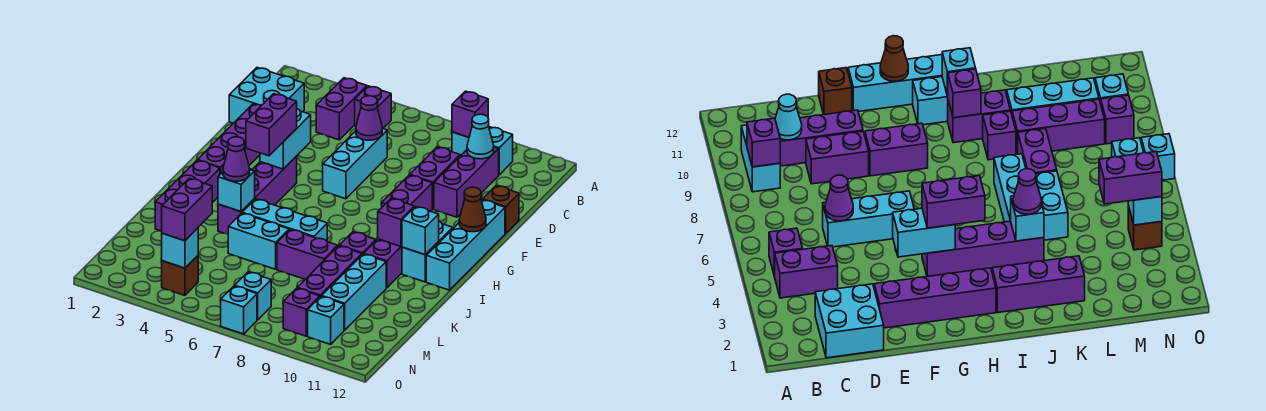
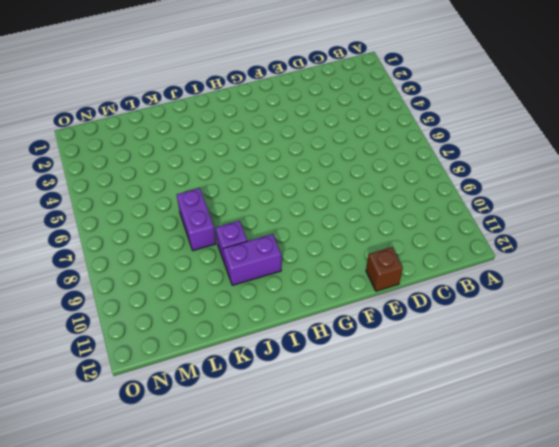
none -> purple 1x2 brick [316,78,367,140]
none -> purple 1x1 brick [355,86,391,128]
none -> cyan 1x2 brick [452,127,513,175]
none -> cyan 2x2 brick [229,68,304,123]

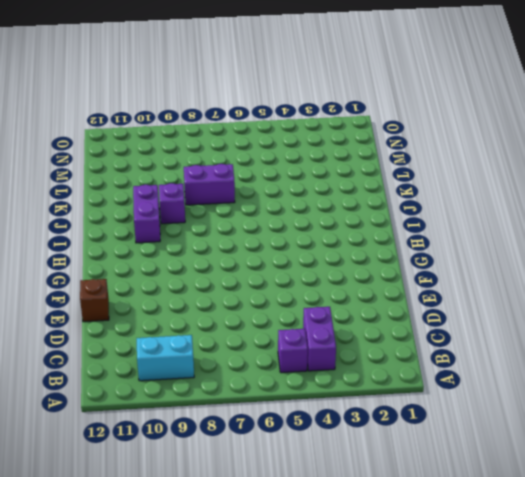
none -> cyan 2x2 brick [229,68,304,123]
none -> purple 1x3 brick [434,147,499,217]
none -> cyan 1x3 brick [323,128,387,199]
none -> purple 1x2 brick [410,147,460,209]

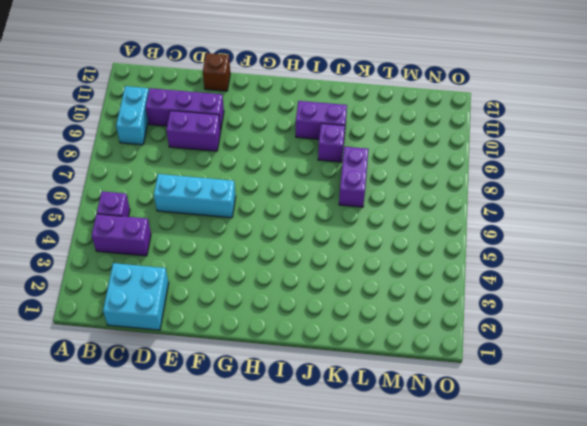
none -> purple 1x4 brick [198,104,262,174]
none -> purple 1x2 brick [382,175,432,211]
none -> cyan 1x4 brick [426,200,505,290]
none -> purple 1x4 brick [218,156,297,234]

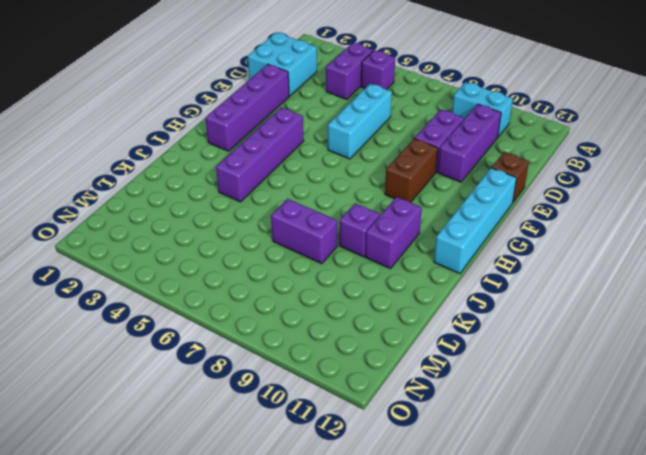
brown 1x2 brick [385,138,438,203] -> purple 1x2 brick [382,175,432,211]
none -> cyan 1x2 brick [402,222,453,282]
none -> purple 1x3 brick [155,160,220,231]
none -> cyan 1x3 brick [242,199,327,241]
none -> cyan 1x2 brick [228,213,289,269]

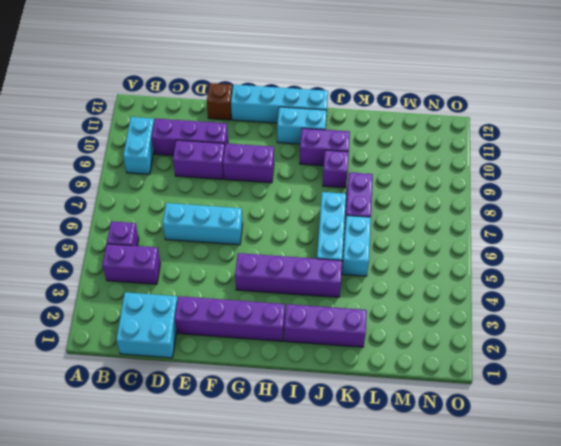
none -> purple 1x3 brick [298,246,362,297]
none -> cyan 1x3 brick [322,254,386,330]
none -> brown 1x1 brick [162,256,198,295]
none -> cyan 1x1 brick [235,272,271,320]

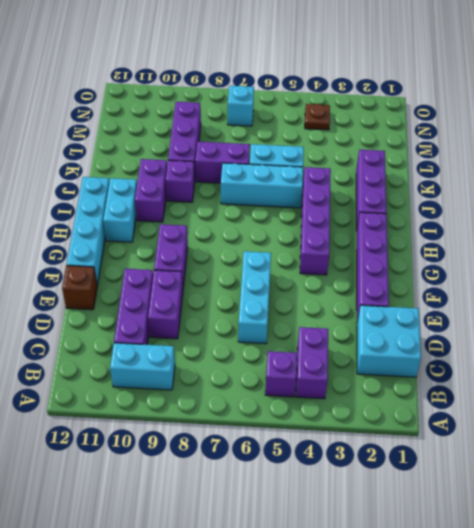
brown 1x1 plate [305,104,330,130] -> brown 1x1 brick [162,256,198,295]
none -> cyan 1x3 brick [322,254,386,330]
none -> purple 1x1 brick [283,288,320,336]
none -> cyan 1x1 brick [308,296,344,344]
none -> cyan 1x1 brick [221,286,257,334]

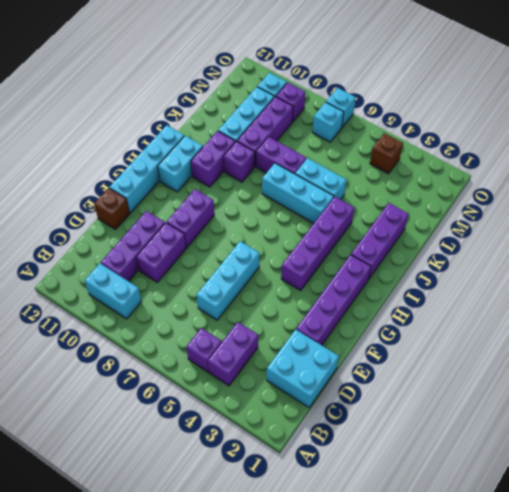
none -> purple 1x1 brick [452,91,488,137]
none -> cyan 1x1 cone [467,114,494,159]
none -> purple 1x1 cone [356,96,382,140]
none -> cyan 1x2 brick [260,109,311,169]

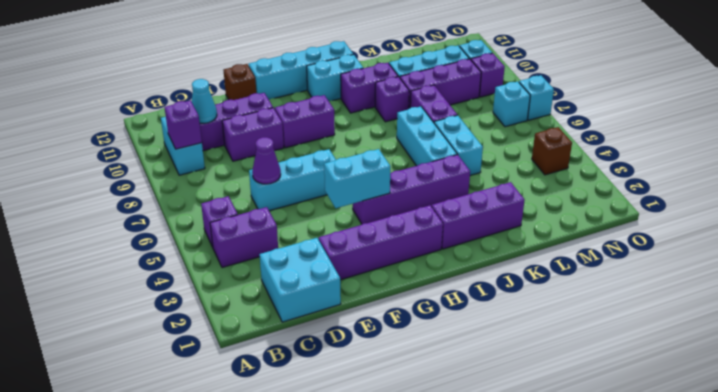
none -> brown 1x1 cone [459,187,486,232]
none -> purple 1x1 brick [378,198,414,246]
none -> cyan 1x1 brick [402,207,439,255]
none -> cyan 1x1 brick [218,170,255,212]

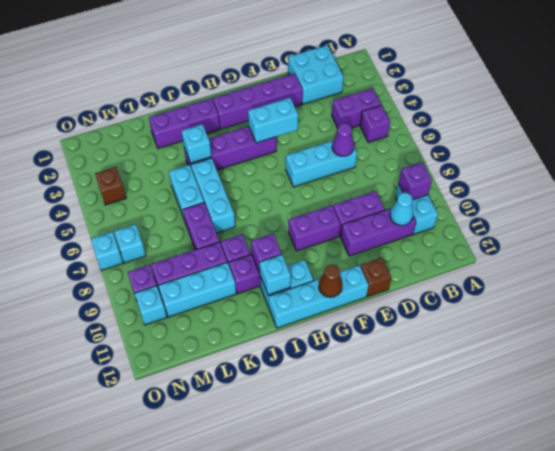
none -> cyan 1x1 brick [161,228,198,268]
none -> purple 1x2 brick [246,94,297,156]
none -> purple 1x1 cone [223,137,250,181]
none -> purple 1x2 brick [162,178,212,241]

